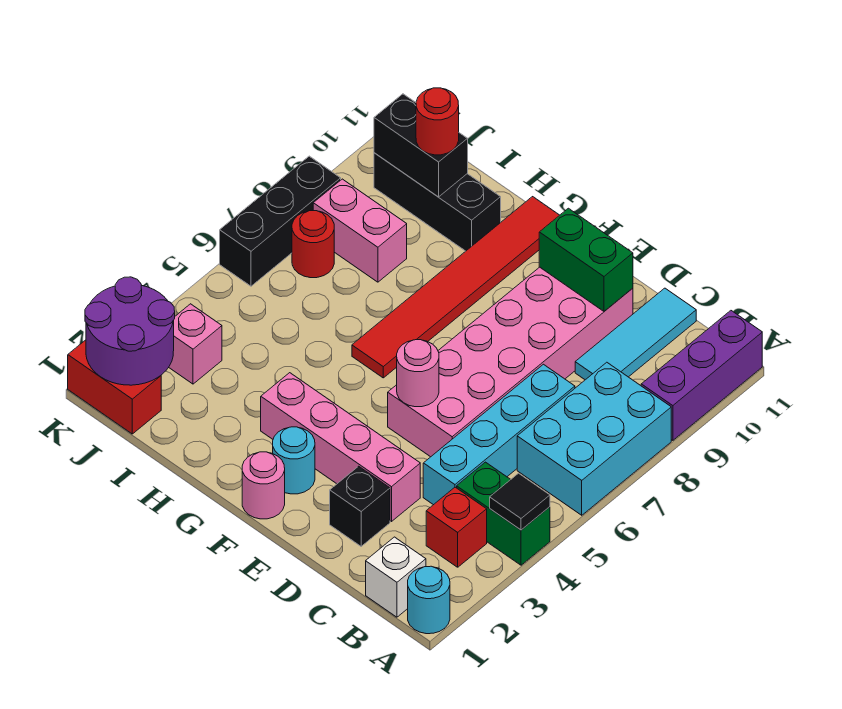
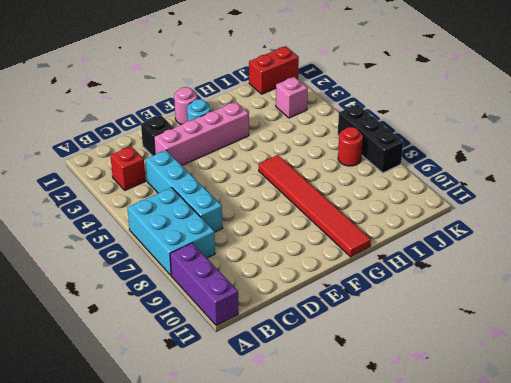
none -> cyan 1x1 round brick [408,566,450,634]
none -> green 1x2 brick [457,462,550,565]
none -> white 1x1 brick [366,537,426,617]

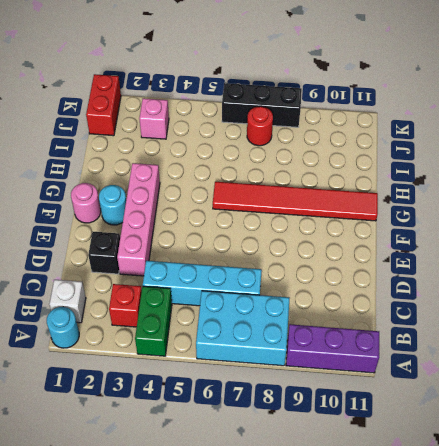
none -> cyan 1x3 tile [575,288,696,380]
none -> pink 2x6 brick [388,267,633,457]
none -> black 1x3 brick [374,153,501,251]

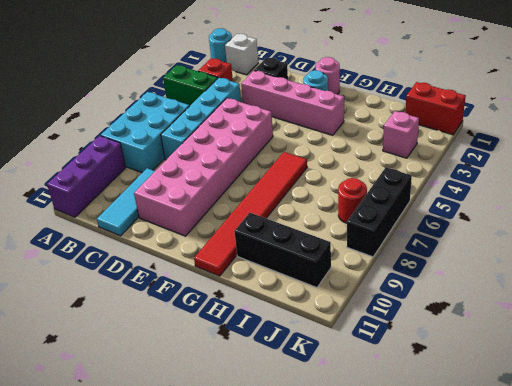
none -> pink 1x2 brick [313,179,407,282]
none -> black 1x1 tile [490,473,550,530]
none -> green 1x2 brick [539,208,633,311]

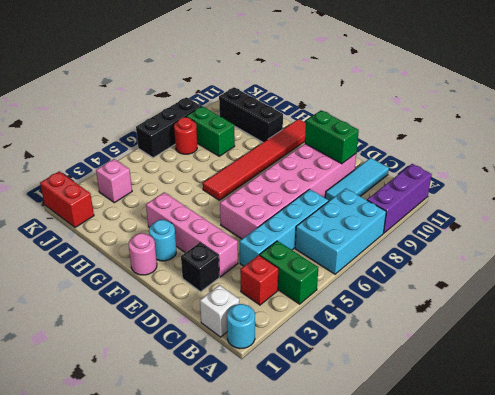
green 1x2 brick [186,106,235,156] -> pink 1x2 brick [313,179,407,282]
none -> black 1x1 tile [490,473,550,530]
none -> pink 1x1 round brick [397,340,439,407]
none -> black 1x2 brick [374,94,468,197]

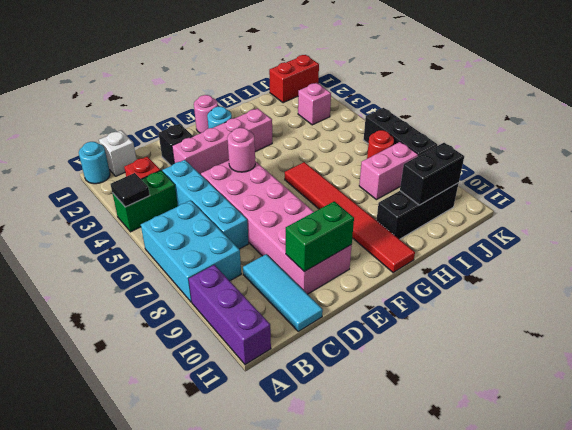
none -> purple 2x2 round brick [85,277,175,385]
none -> red 1x1 round brick [416,88,459,155]

